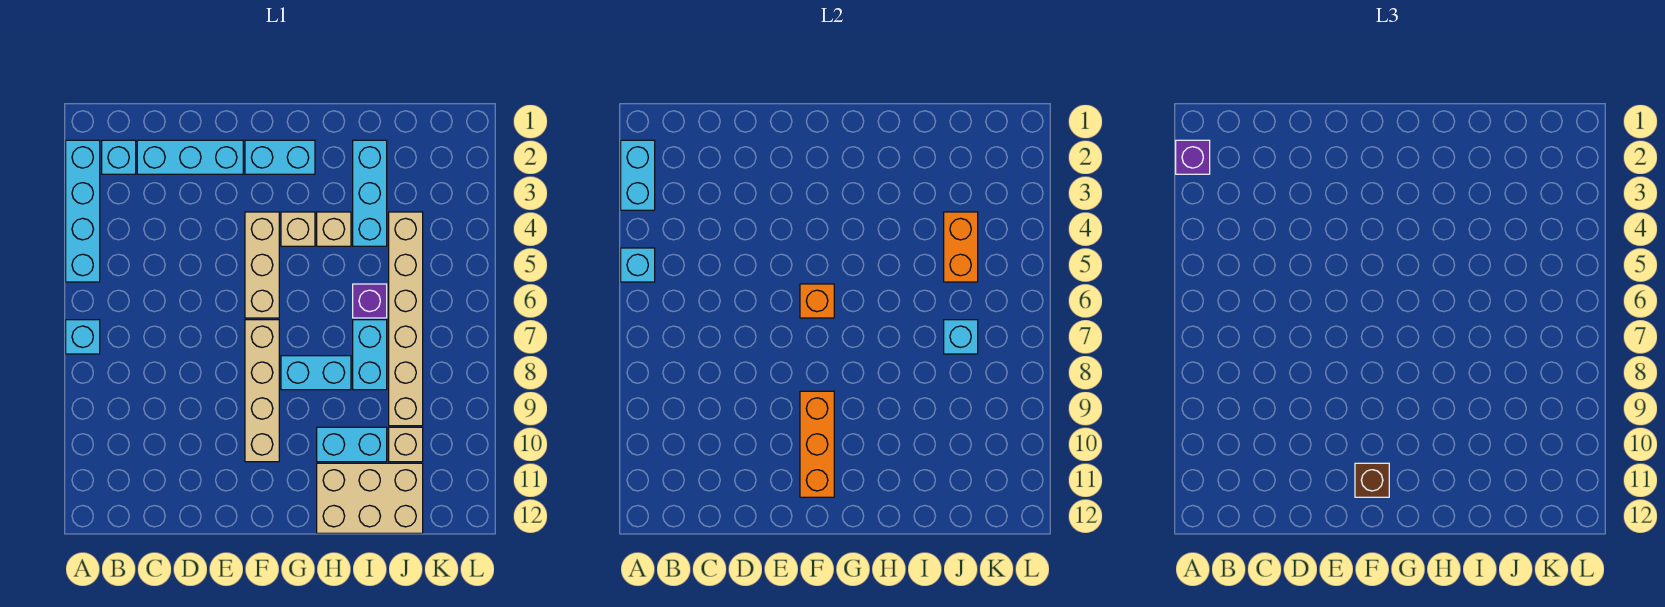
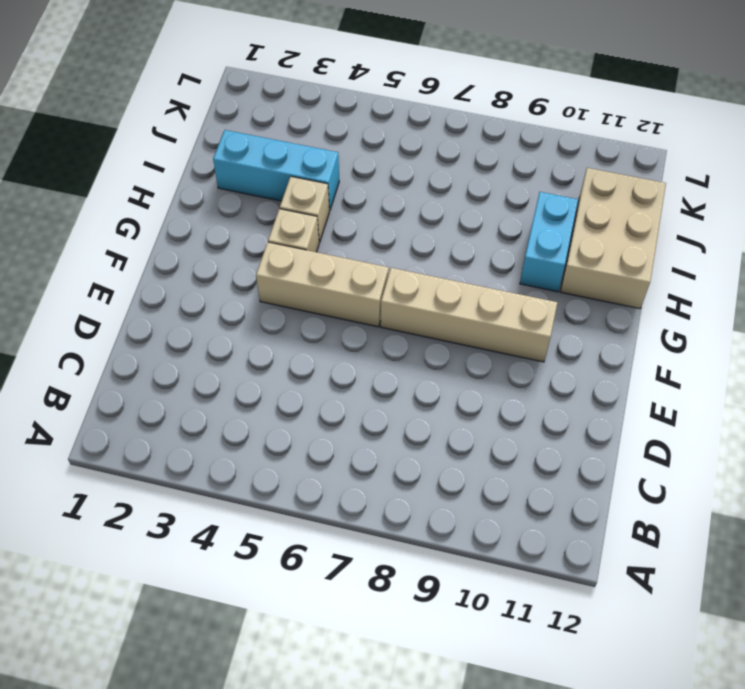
none -> cyan 1x4 brick [66,140,100,282]
none -> cyan 1x1 brick [66,320,100,354]
none -> cyan 1x1 brick [102,140,136,174]

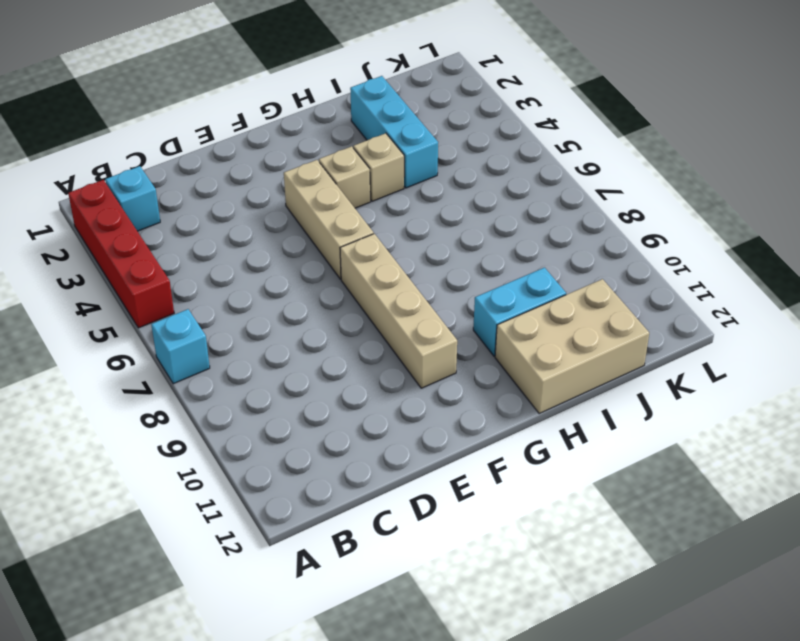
red 1x4 brick [68,180,174,328] -> cyan 1x4 brick [66,140,100,282]
none -> cyan 1x3 brick [137,140,243,174]
none -> cyan 1x2 brick [245,140,315,174]
none -> cyan 1x2 brick [281,356,351,390]

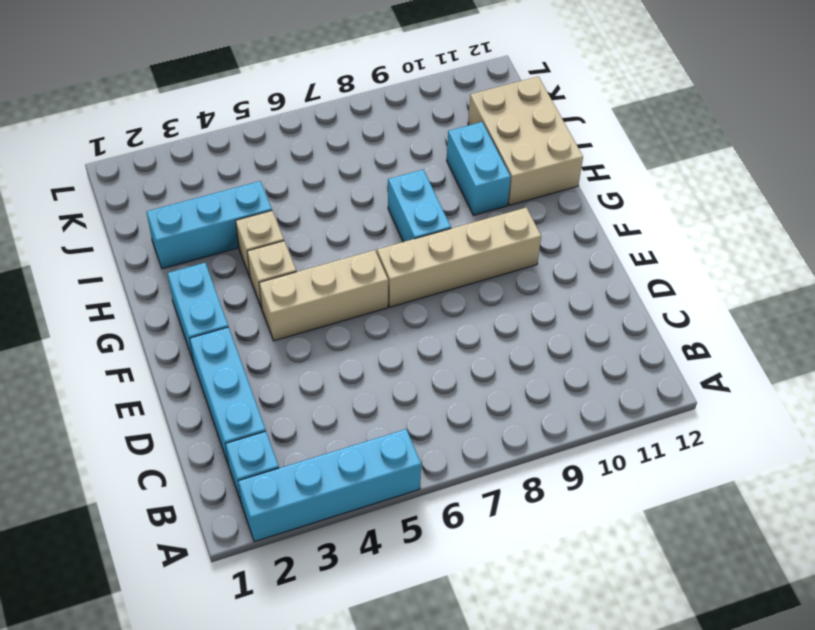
none -> cyan 1x1 brick [66,320,100,354]
none -> purple 1x1 brick [353,284,387,318]
none -> cyan 1x2 brick [353,320,387,390]

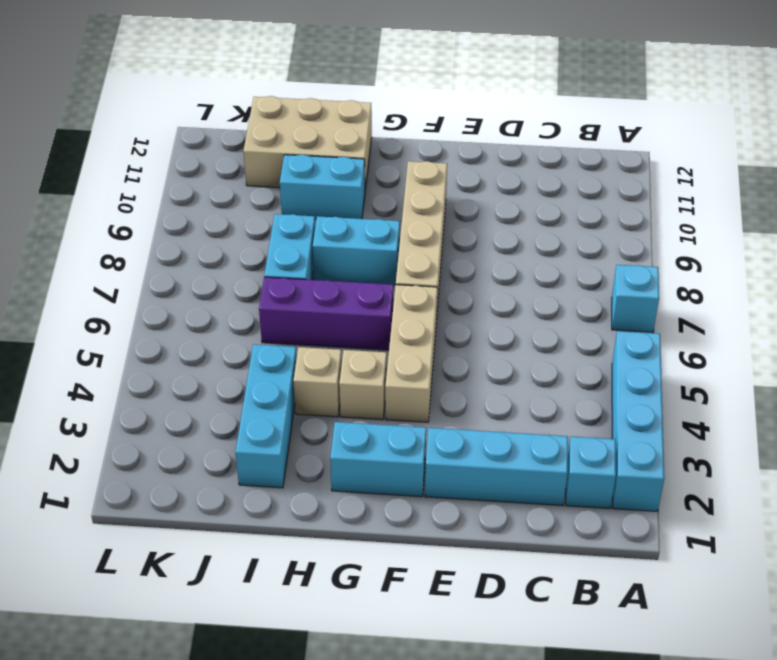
purple 1x3 brick [259,277,393,350] -> purple 1x1 brick [353,284,387,318]
none -> tan 1x6 brick [389,212,423,426]
none -> tan 1x1 brick [389,427,423,462]
none -> cyan 1x2 brick [621,140,655,210]

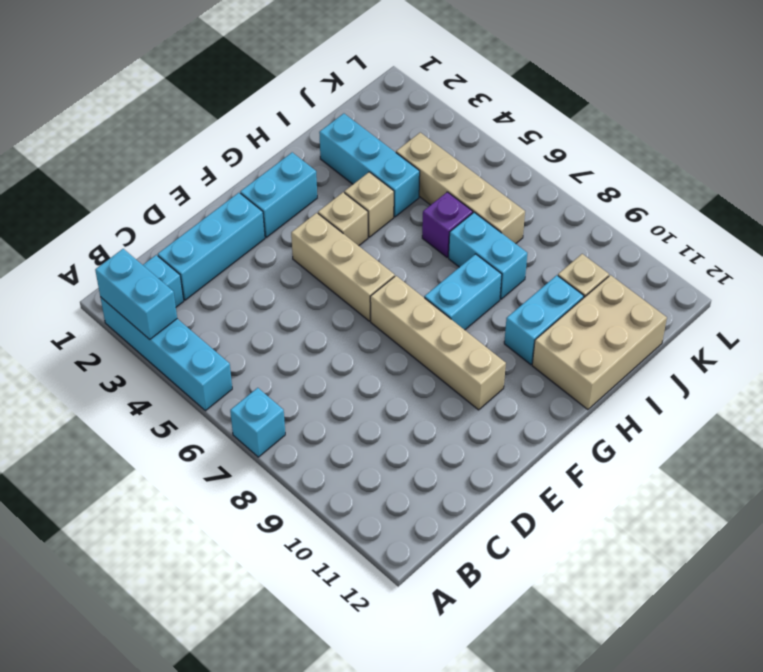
tan 1x4 brick [396,133,525,244] -> tan 1x6 brick [389,212,423,426]
none -> cyan 1x1 brick [621,248,655,282]
none -> orange 1x1 brick [800,284,834,318]
none -> orange 1x3 brick [800,391,834,497]

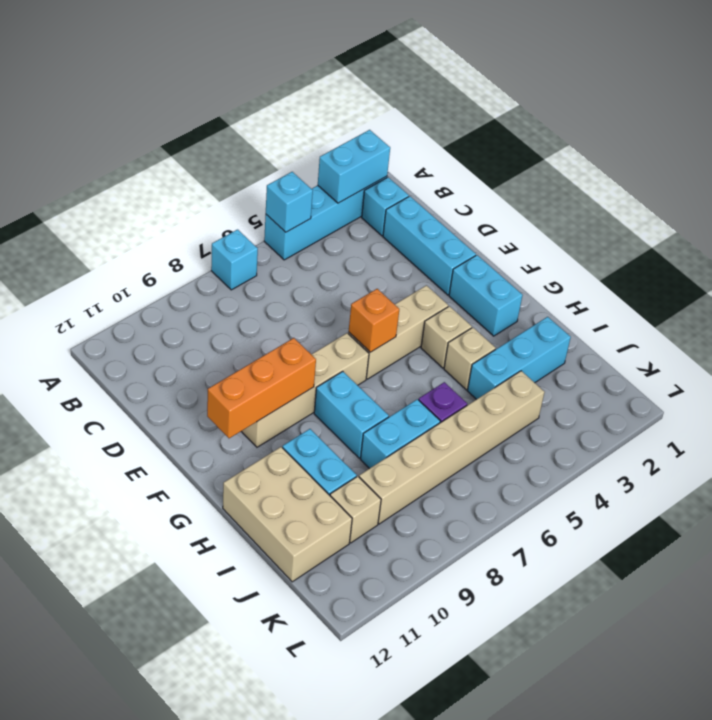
none -> orange 1x2 brick [944,212,978,282]
none -> cyan 1x1 brick [944,320,978,354]
none -> purple 1x1 brick [1176,140,1210,174]

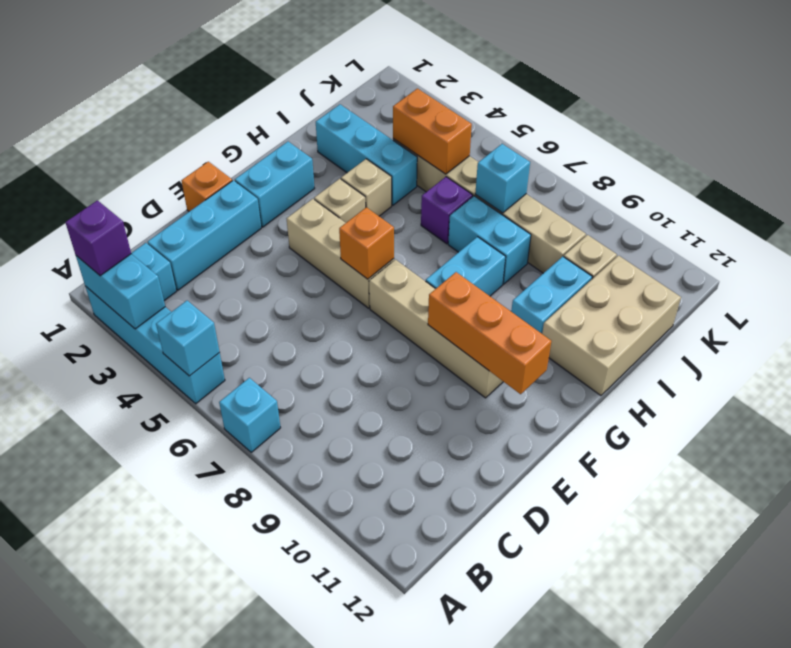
orange 1x1 brick [181,162,232,211] -> none
none -> brown 1x1 brick [1355,463,1389,497]

